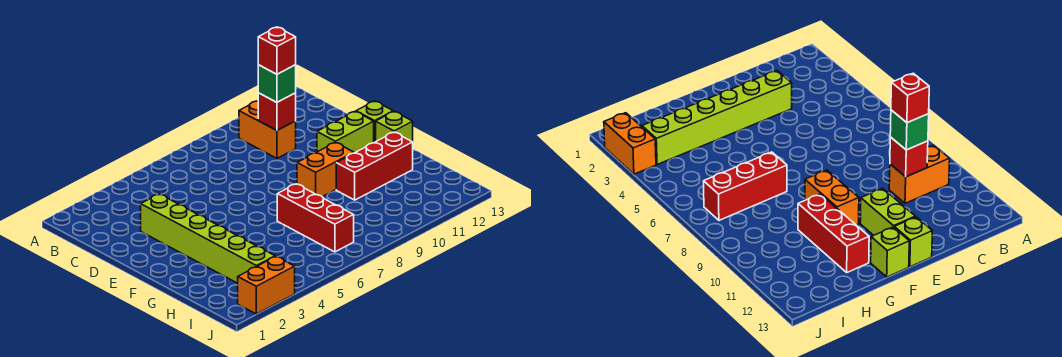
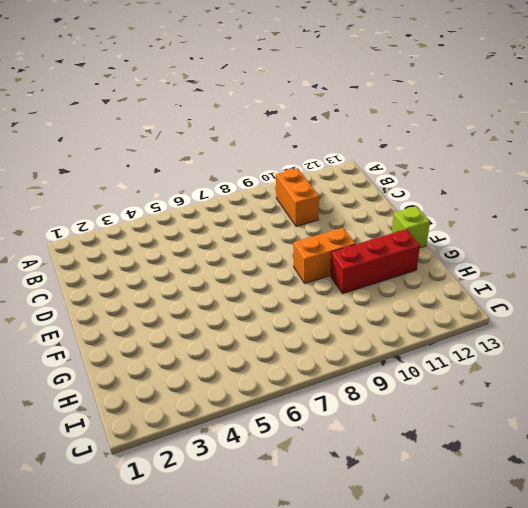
none -> lime 1x6 brick [141,194,275,283]
none -> lime 1x2 brick [317,111,374,153]
none -> lime 1x1 brick [356,101,393,142]

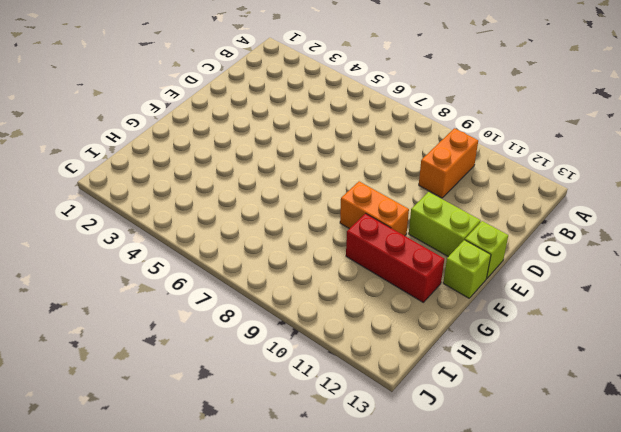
none -> lime 1x6 brick [141,194,275,283]
none -> red 1x3 brick [277,184,354,252]
none -> orange 1x2 brick [238,257,295,314]

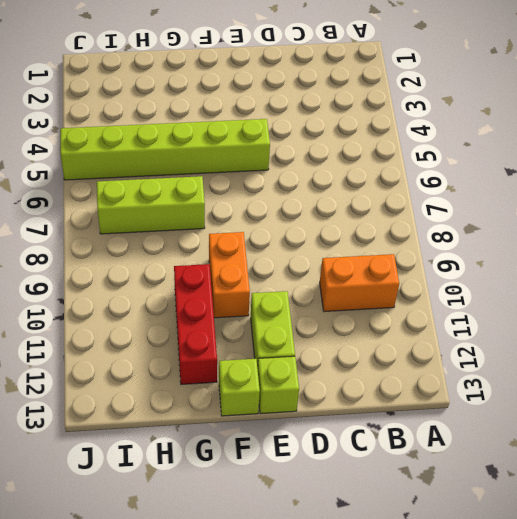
lime 1x6 brick [60,119,270,180] -> lime 1x6 brick moved to [141,194,275,283]
lime 1x3 brick [97,176,205,234] -> red 1x3 brick [277,184,354,252]
none -> orange 1x2 brick [238,257,295,314]
none -> red 1x1 brick [258,93,296,131]
none -> green 1x1 brick [258,65,296,102]

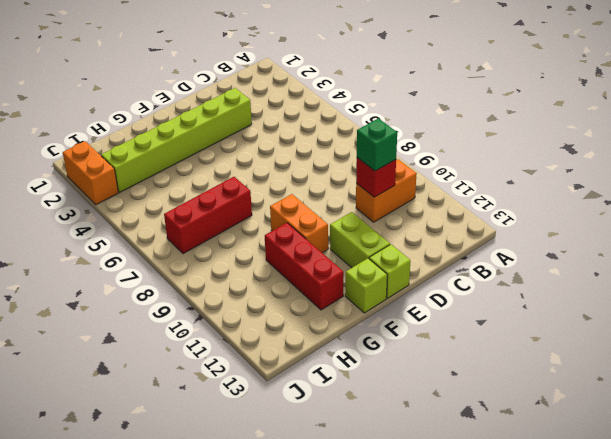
none -> red 1x1 brick [258,27,296,74]

